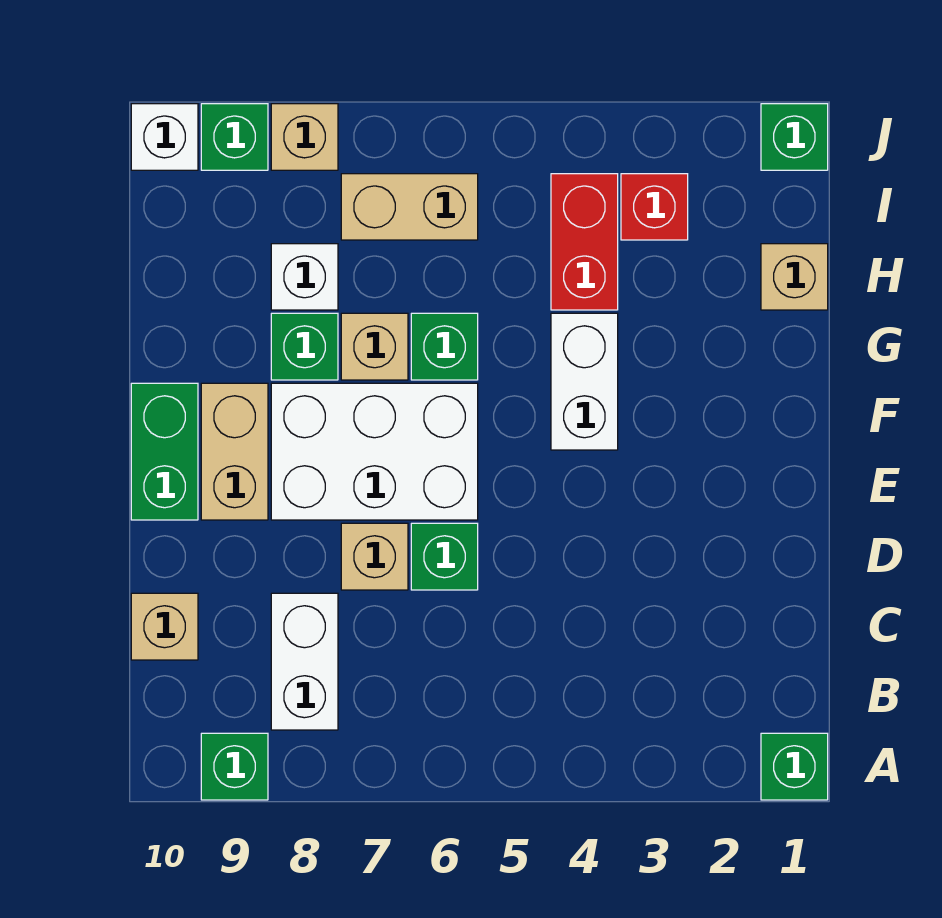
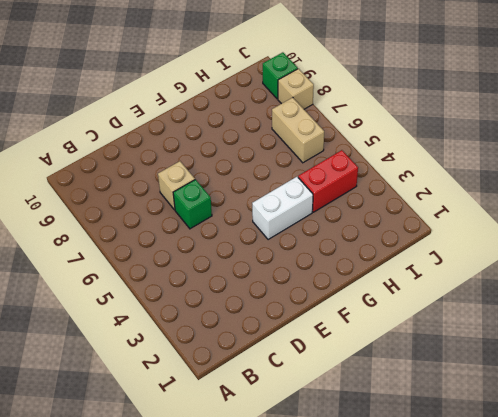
none -> green 1x1 brick [761,733,828,800]
none -> green 1x1 brick [201,733,268,800]
none -> white 1x2 brick [271,593,338,730]

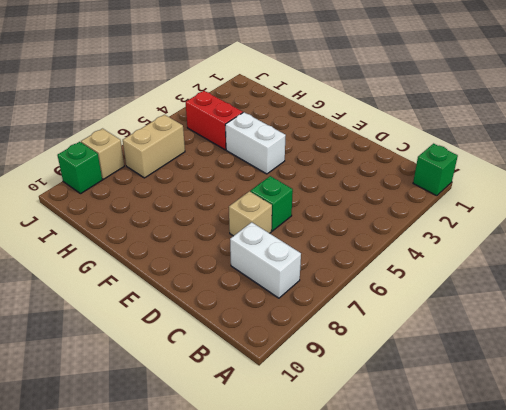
none -> green 1x1 brick [201,733,268,800]
none -> tan 1x1 brick [131,593,198,660]
none -> white 2x3 brick [271,383,478,520]

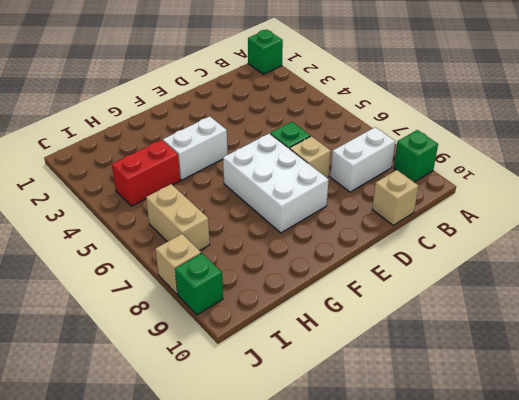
none -> tan 1x2 brick [201,383,268,520]
none -> green 1x2 brick [131,383,198,520]
none -> green 1x1 brick [411,313,478,380]

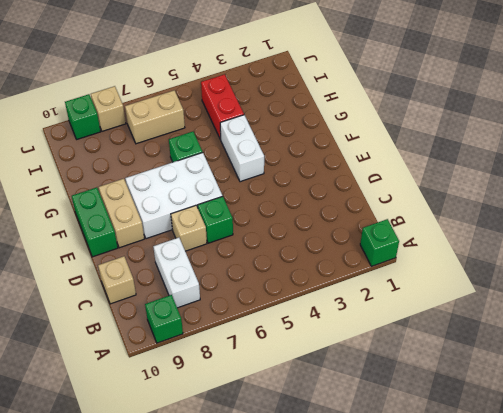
none -> tan 1x1 brick [341,313,408,380]
none -> green 1x1 brick [271,313,338,380]
none -> tan 1x1 brick [761,244,828,310]

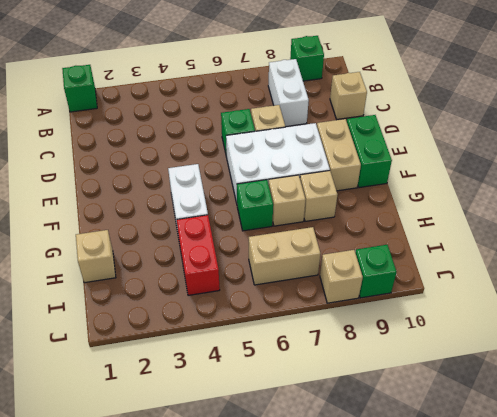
tan 1x1 brick [300,171,337,221] -> green 1x1 brick [271,313,338,380]
none -> white 1x1 brick [271,244,338,310]
none -> red 1x1 brick [621,174,688,240]
none -> green 1x1 brick [761,104,828,170]

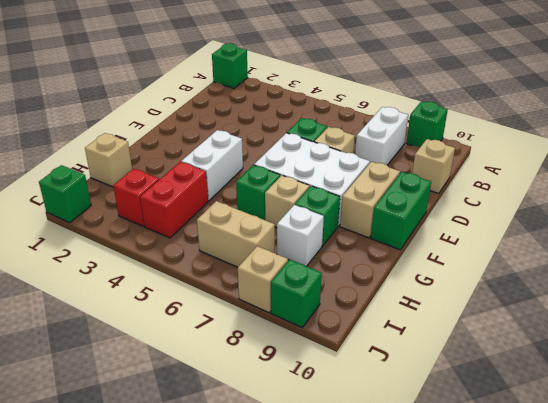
none -> white 1x1 brick [131,104,198,170]

